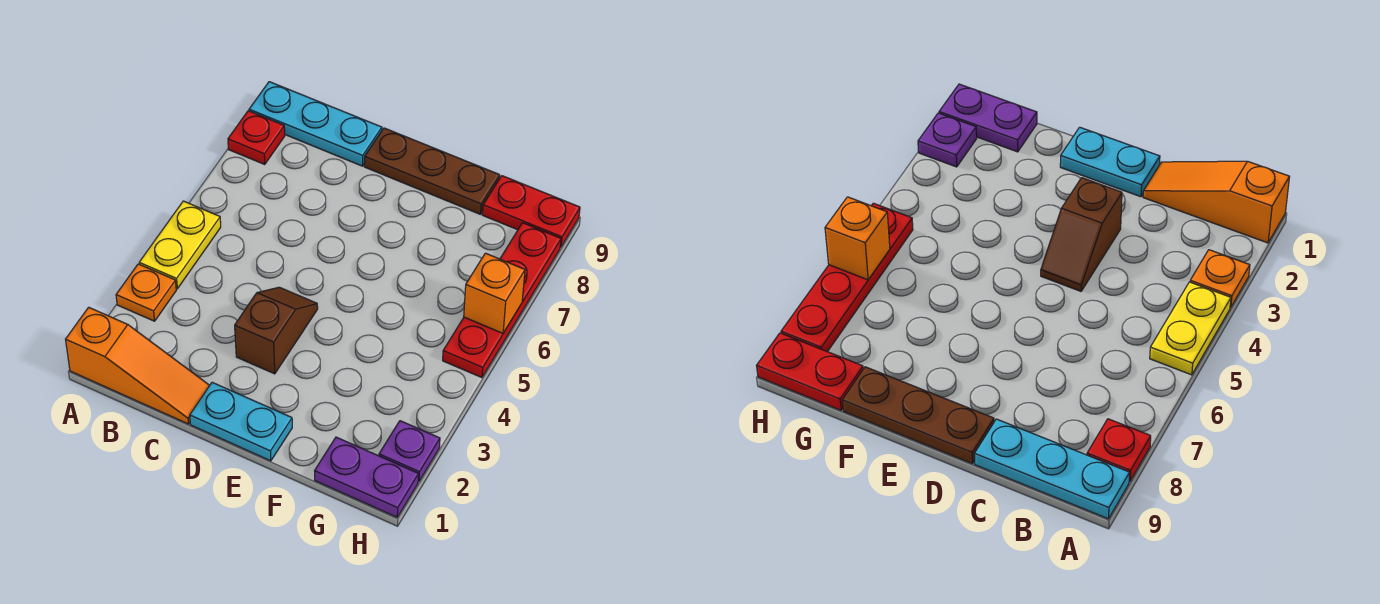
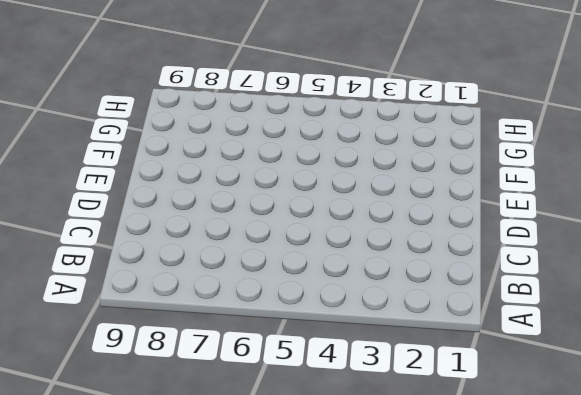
none -> orange 1x3 slope [66,307,210,424]
none -> orange 1x1 plate [116,264,176,321]
none -> yellow 1x2 plate [139,201,221,289]

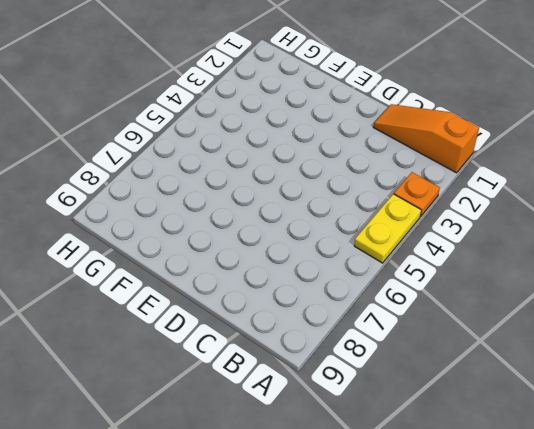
none -> red 1x1 plate [228,111,285,164]
none -> cyan 1x3 plate [249,82,382,166]
none -> cyan 1x2 plate [190,382,292,461]

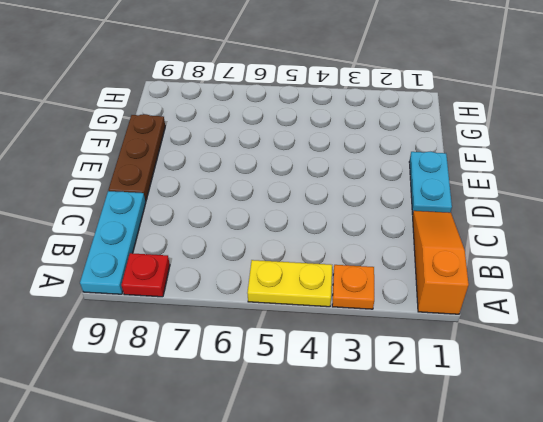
none -> brown 1x2 slope [235,287,318,374]
none -> purple 1x2 plate [315,437,418,517]
none -> red 1x2 plate [482,176,580,247]

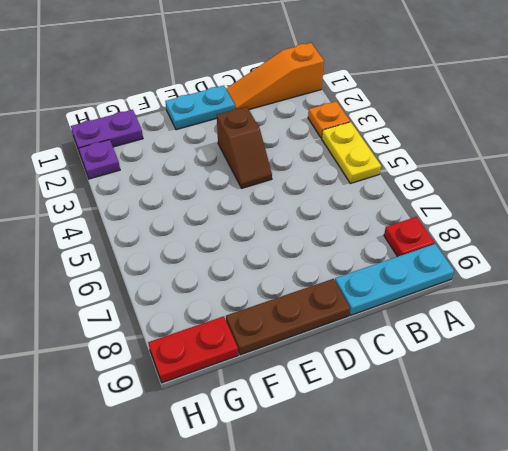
none -> red 1x4 plate [443,223,561,378]
none -> orange 1x1 brick [464,253,525,333]

